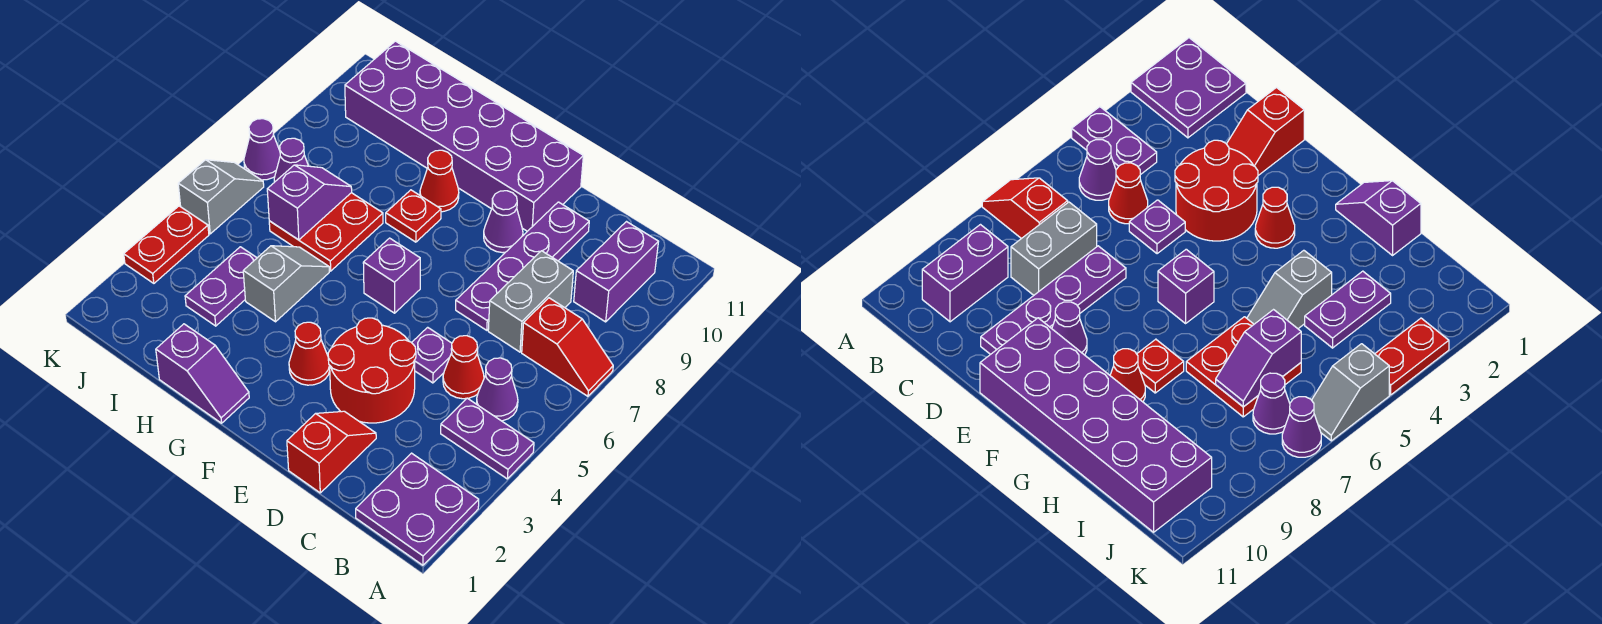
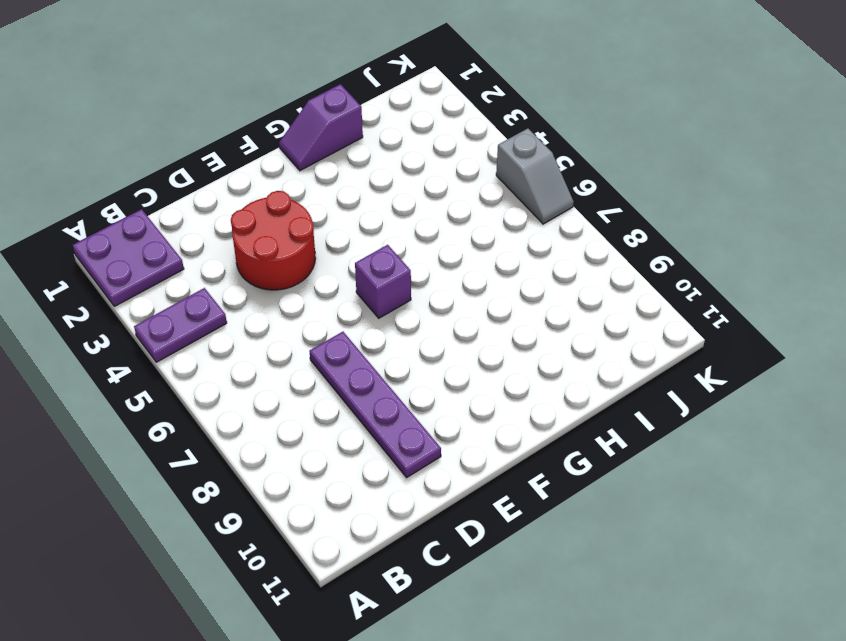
none -> red 1x2 slope [522,298,613,396]
none -> purple 1x1 cone [477,358,518,421]
none -> purple 1x2 brick [574,222,658,322]

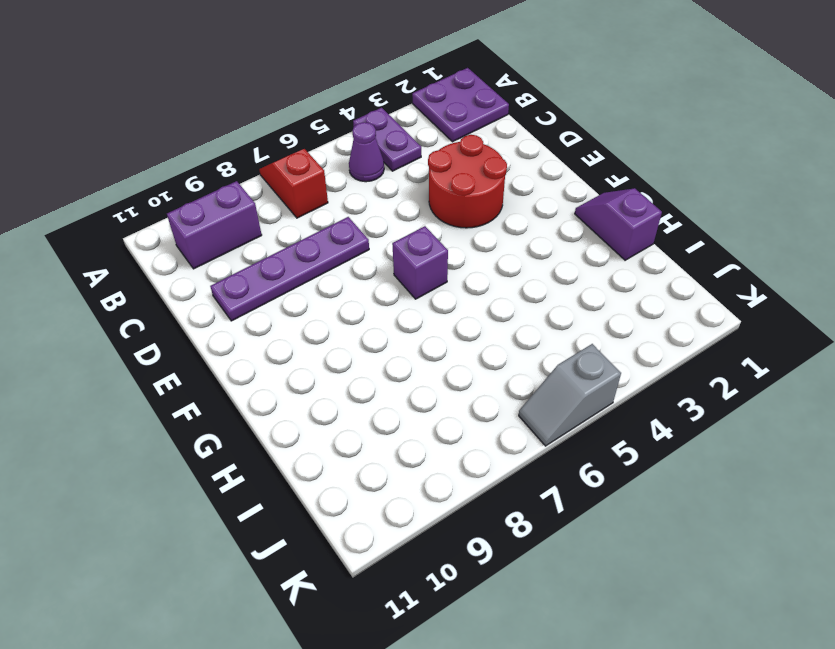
none -> red 1x1 cone [443,336,484,399]
none -> grey 1x2 brick [488,251,573,352]
none -> red 1x2 slope [287,411,376,493]

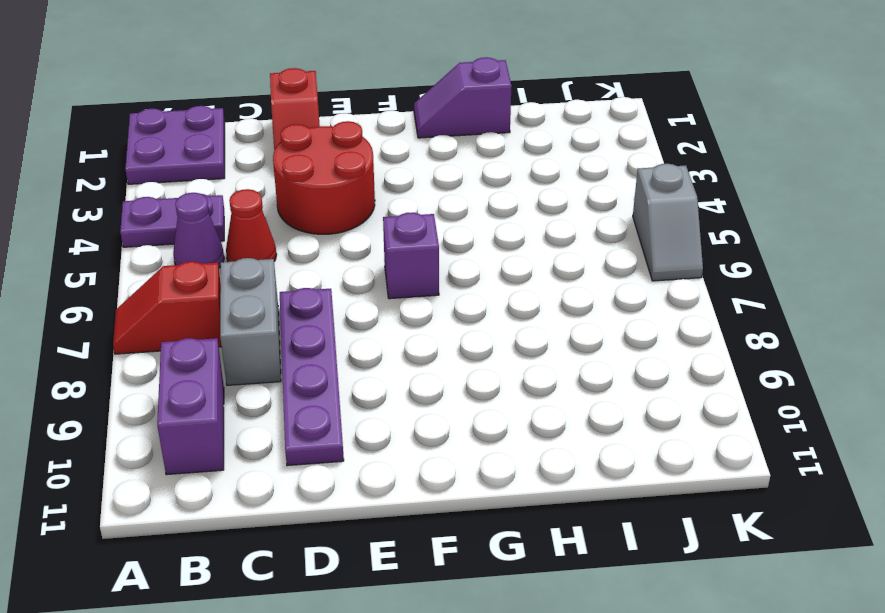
none -> purple 1x1 plate [412,327,452,383]
none -> purple 1x1 cone [484,191,523,253]
none -> purple 2x6 brick [345,41,583,231]

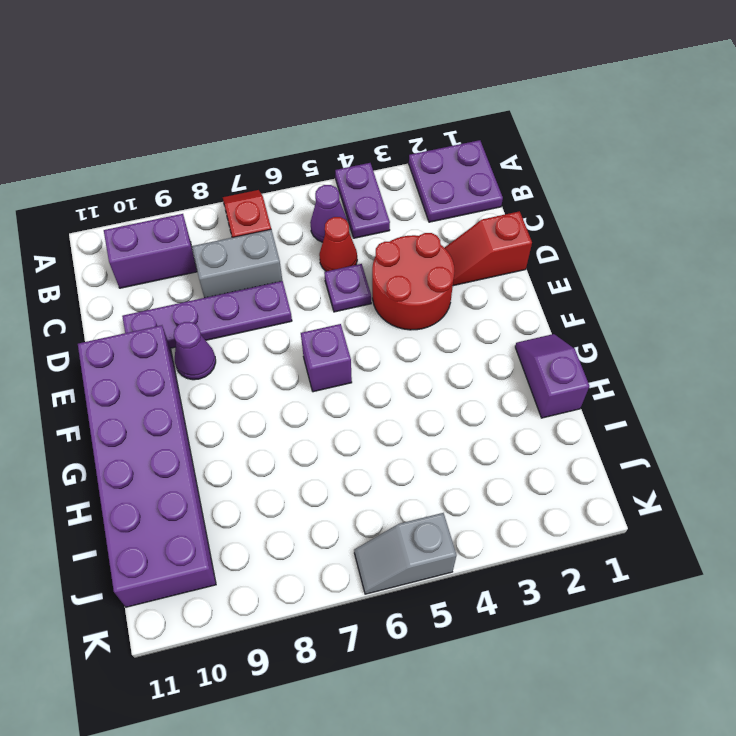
none -> red 1x1 cone [289,322,330,385]
none -> red 1x1 plate [386,190,441,242]
none -> red 1x1 cone [420,150,459,212]

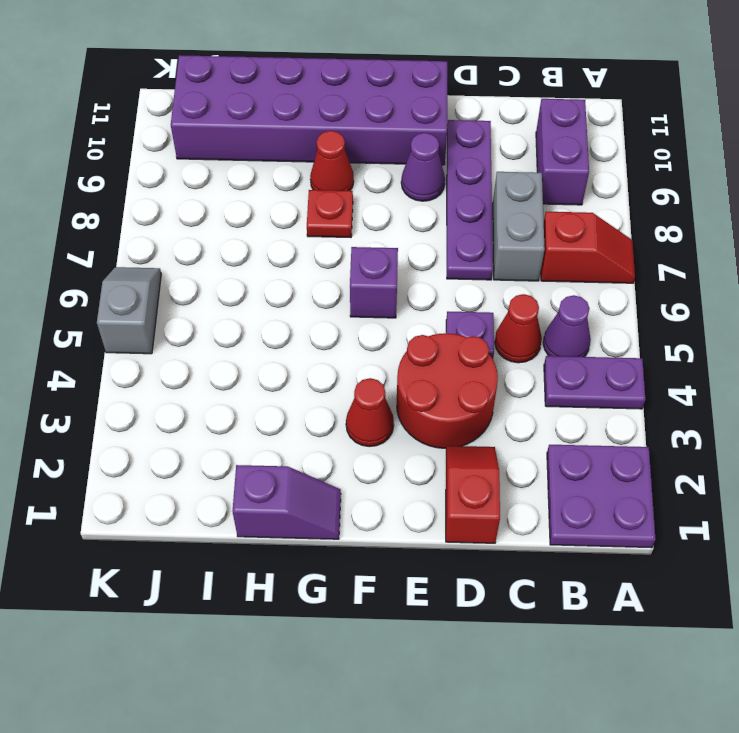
none -> grey 1x2 slope [243,246,329,322]
none -> red 2x2 plate [269,193,383,271]
none -> purple 1x2 plate [185,247,257,326]

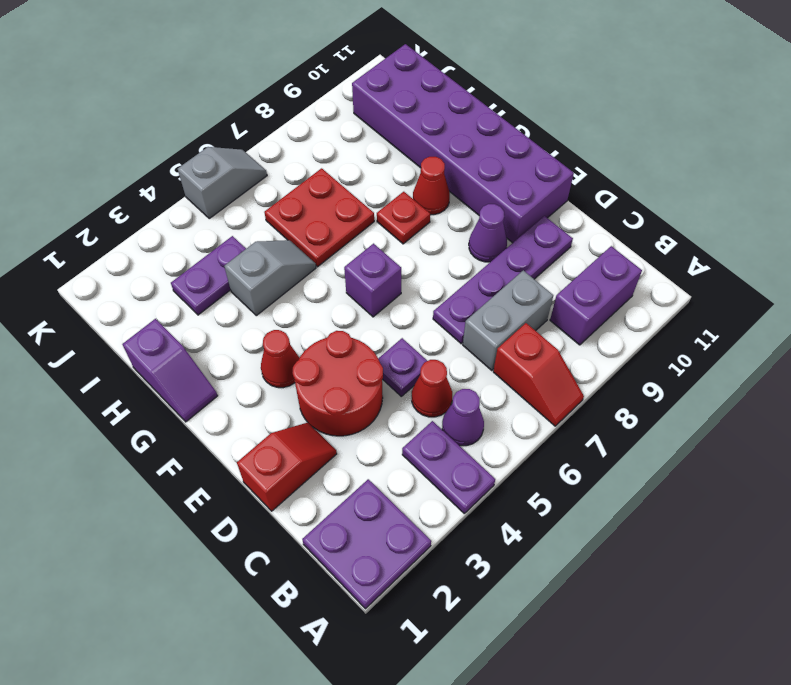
none -> purple 1x1 cone [274,138,308,182]
none -> red 1x2 plate [124,206,209,283]
none -> purple 1x1 cone [244,119,280,180]

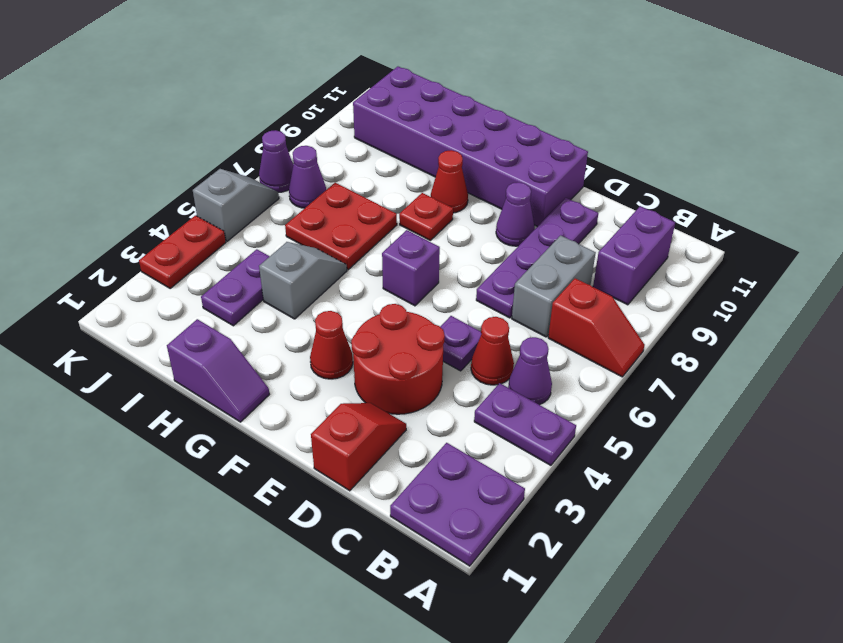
none -> purple 1x2 slope [267,165,352,240]

